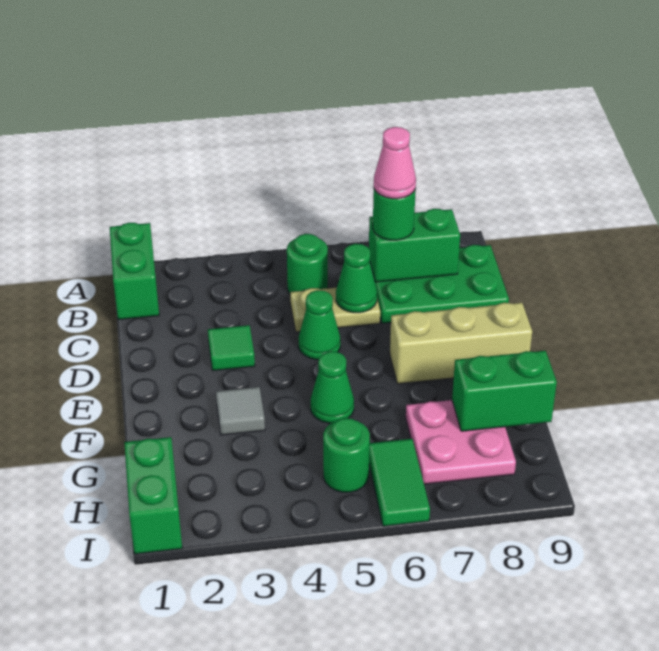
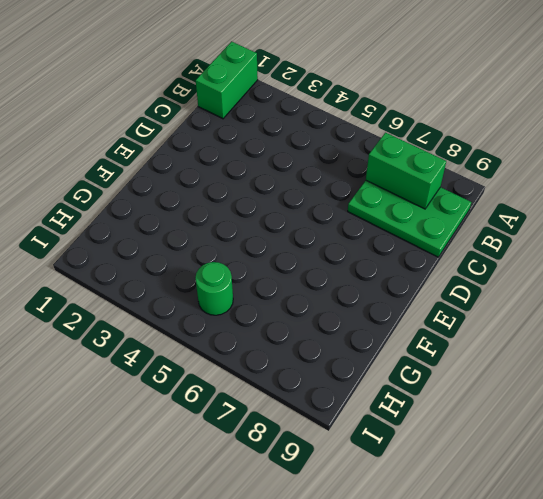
none -> green 1x1 round brick [287,234,328,294]
none -> tan 1x2 plate [290,288,380,332]
none -> green 1x1 tile [208,325,255,371]

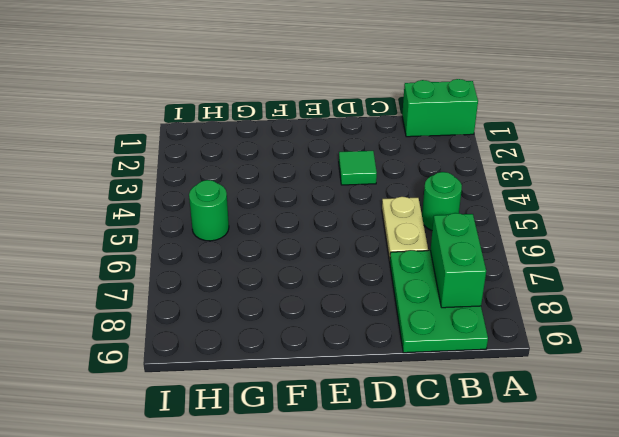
none -> green 1x1 cone [299,290,340,360]
none -> tan 1x3 brick [390,303,532,384]
none -> grey 1x1 tile [216,387,265,435]

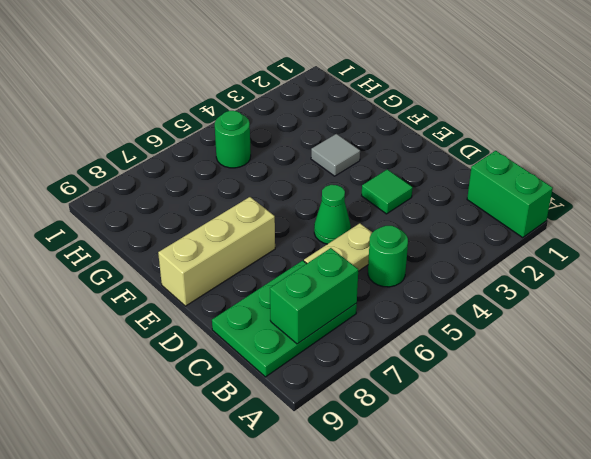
none -> green 1x1 cone [311,351,354,423]
none -> pink 2x2 plate [406,400,516,484]
none -> green 1x2 brick [124,437,182,554]

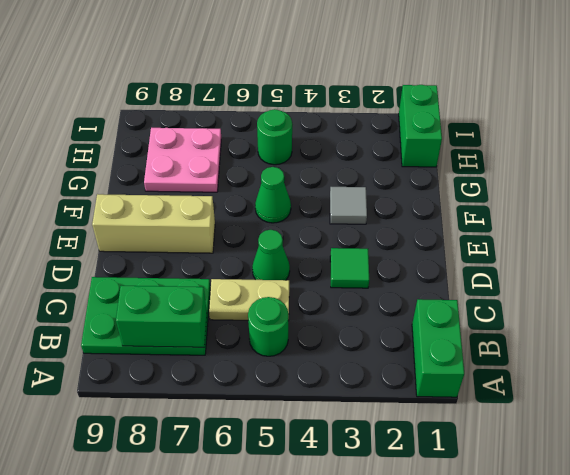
none -> green 1x2 tile [369,439,430,526]
none -> green 1x1 cone [336,244,377,313]
none -> green 1x2 brick [452,351,557,431]

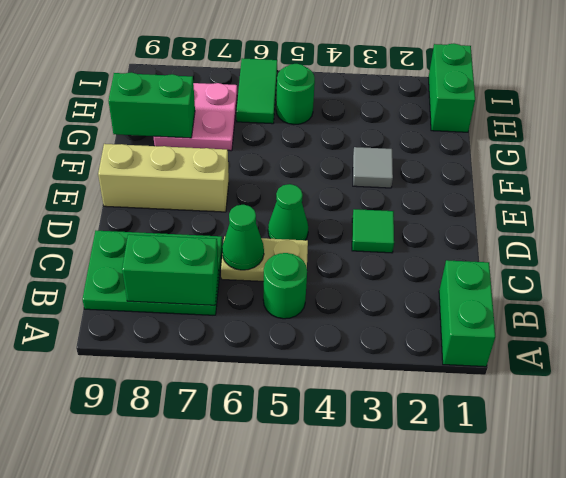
none -> green 1x1 cone [311,351,354,423]
none -> green 1x1 round brick [373,189,416,240]
none -> pink 1x1 cone [374,127,416,199]

